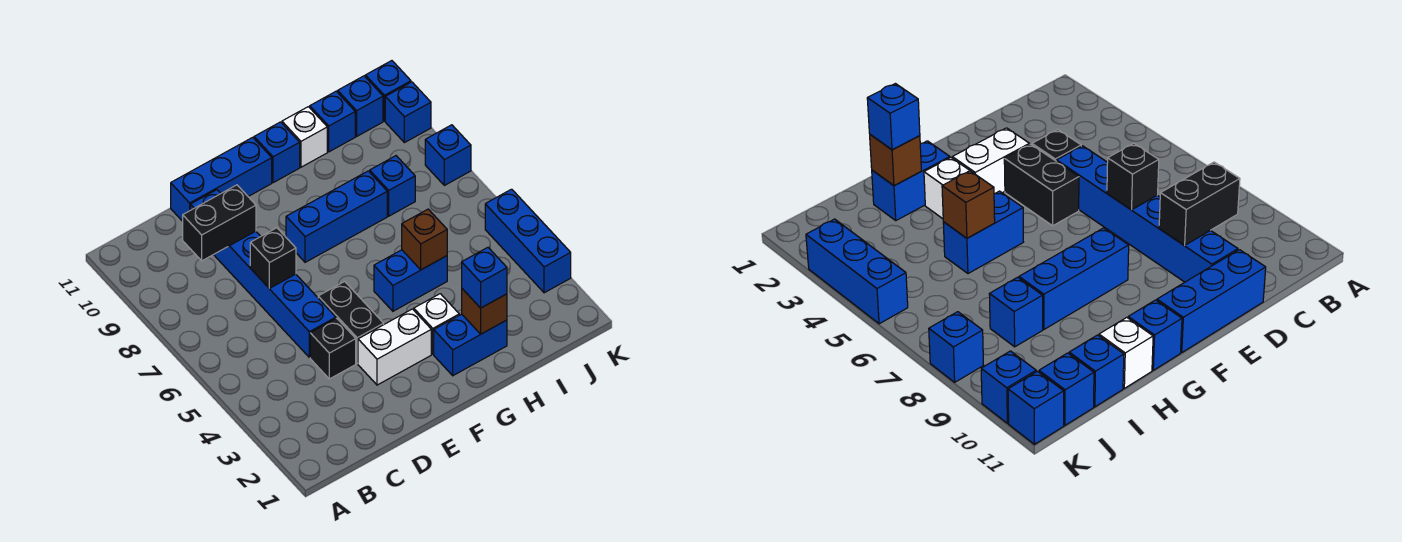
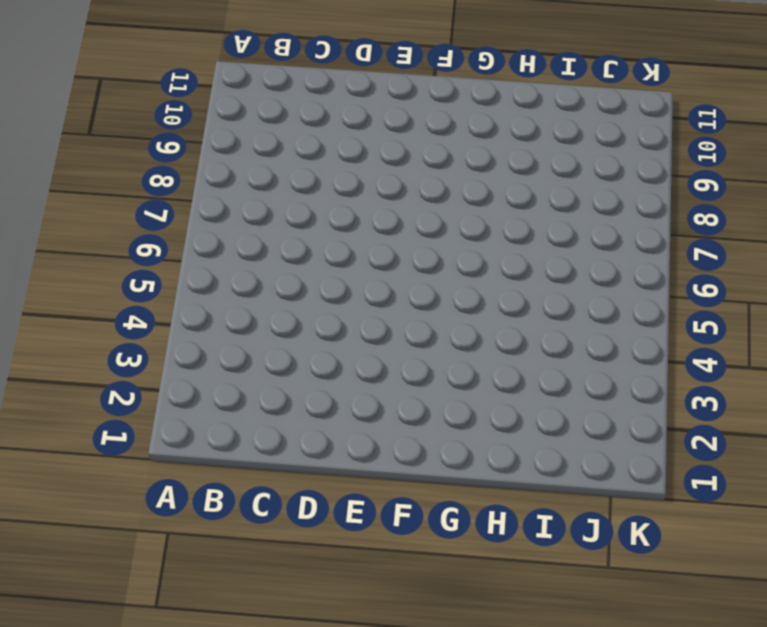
none -> black 1x1 brick [310,318,356,379]
none -> blue 1x6 brick [191,190,336,357]
none -> blue 1x3 brick [171,137,272,221]

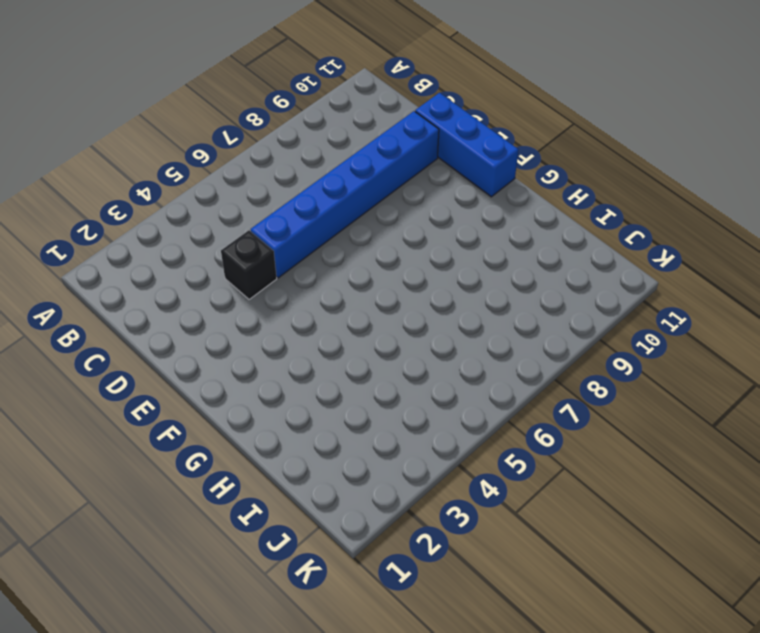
none -> white 1x2 brick [358,309,431,385]
none -> black 1x2 brick [318,281,384,364]
none -> blue 1x3 brick [286,171,387,262]

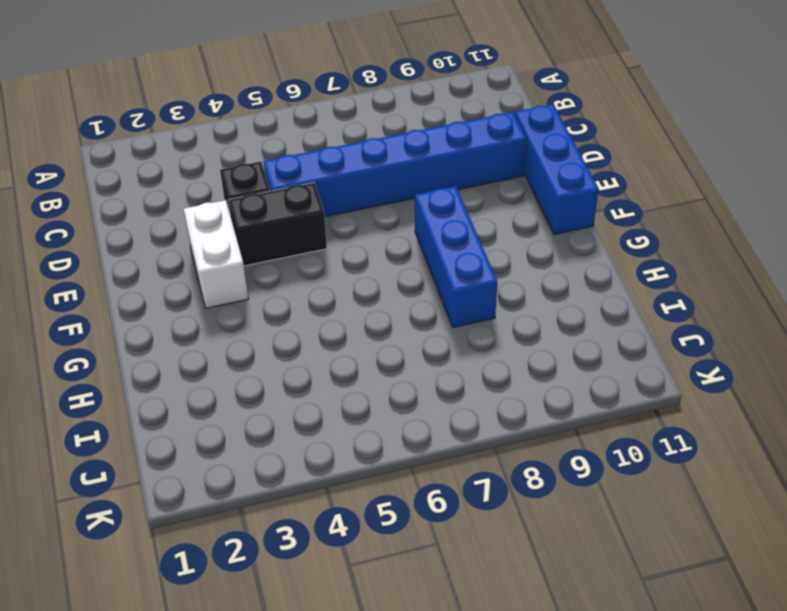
none -> blue 1x2 brick [434,314,507,376]
none -> white 1x1 brick [414,294,459,354]
none -> blue 1x2 brick [374,250,447,311]

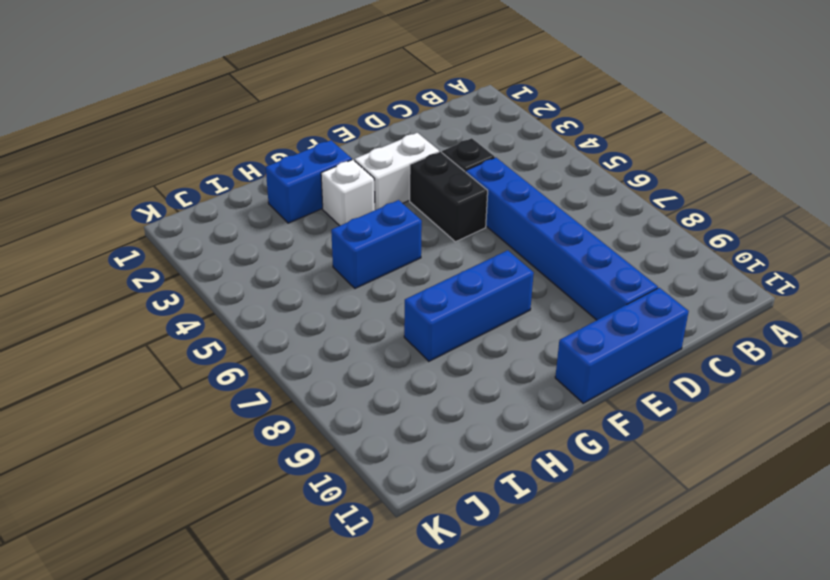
none -> blue 1x1 brick [254,122,300,183]
none -> white 1x1 brick [282,107,327,167]
none -> blue 1x1 brick [370,156,415,216]

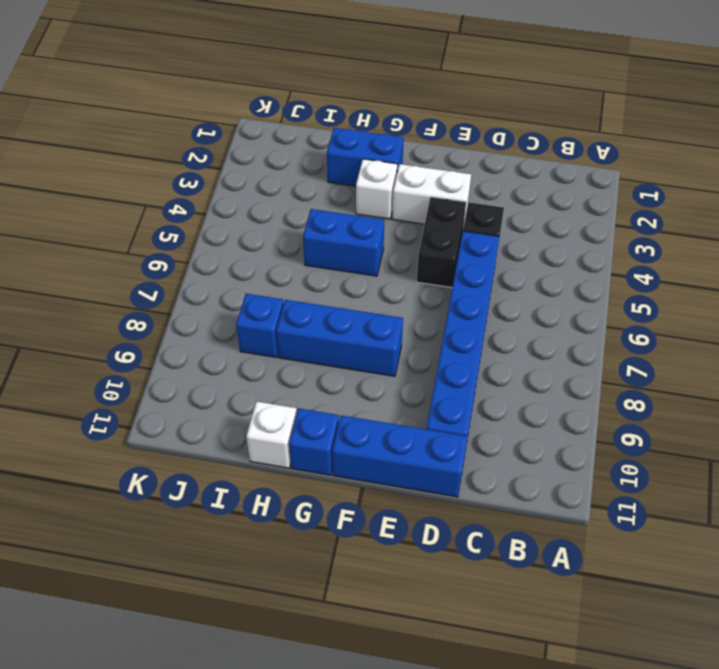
none -> blue 1x1 brick [310,91,355,152]
none -> blue 1x1 brick [338,76,383,136]
none -> blue 1x3 brick [485,189,571,293]

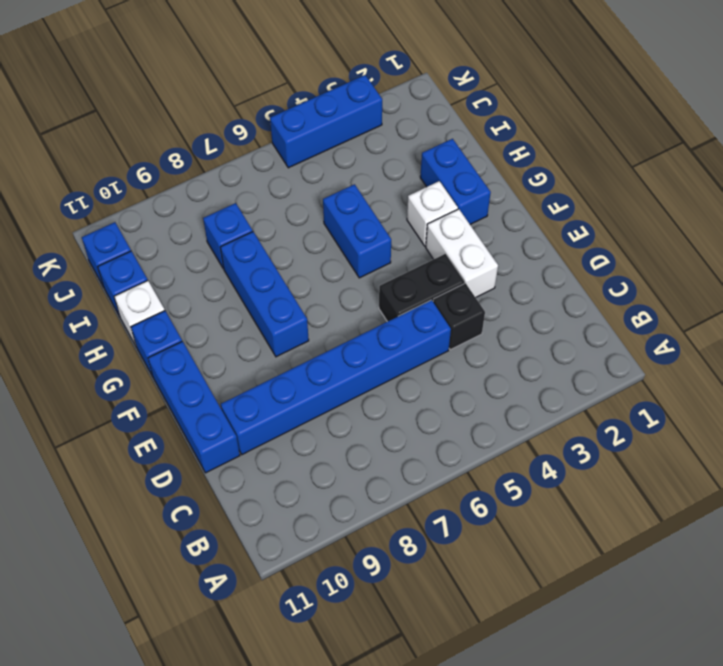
none -> blue 1x1 brick [425,125,471,185]
none -> blue 1x1 brick [385,82,431,143]
none -> blue 1x1 brick [365,61,411,121]

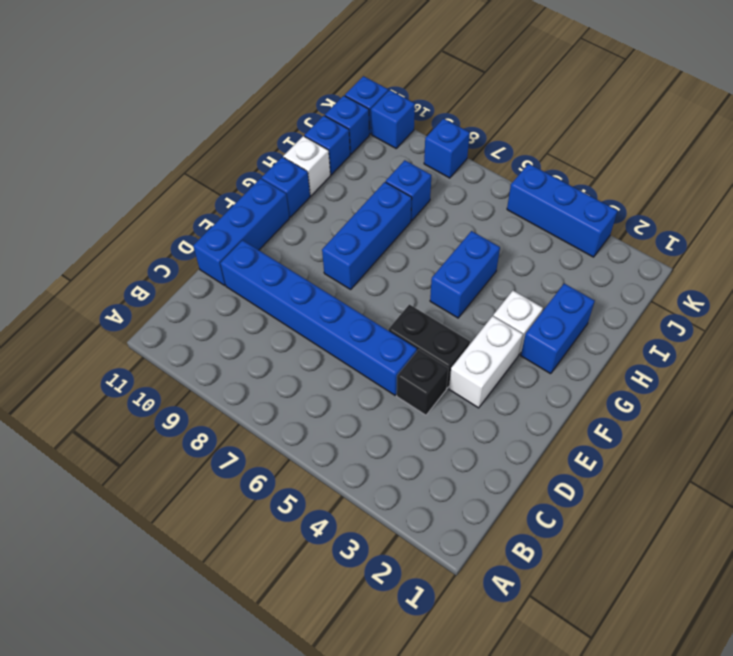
none -> black 1x2 brick [183,185,256,261]
none -> black 1x1 brick [250,228,296,288]
none -> brown 1x1 brick [462,289,507,334]

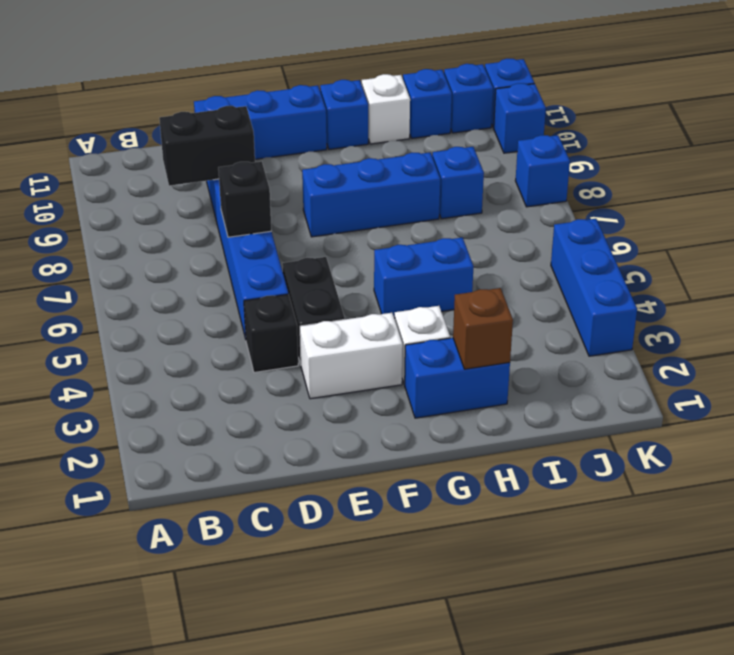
none -> brown 1x1 brick [402,209,447,270]
none -> blue 1x1 brick [462,248,507,308]

